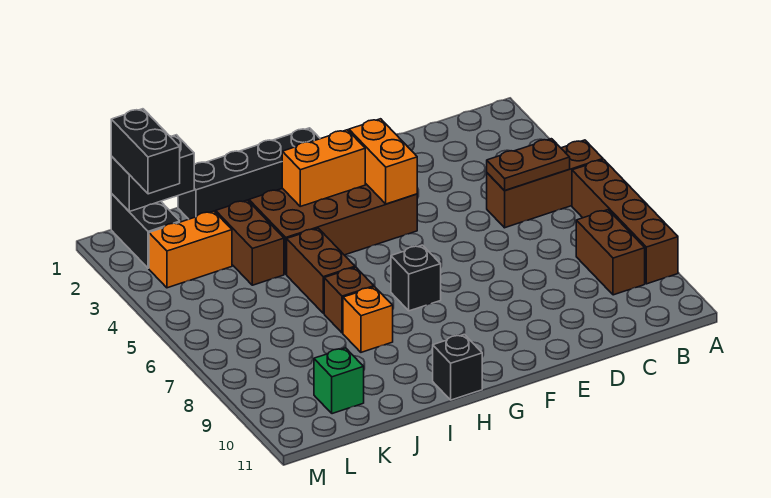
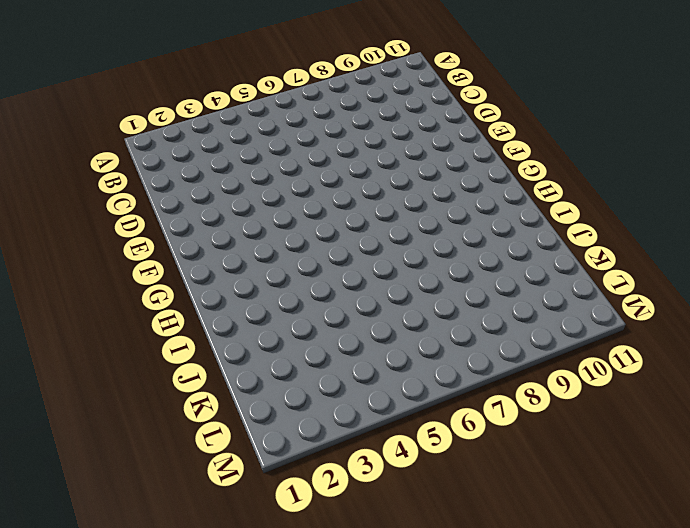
none -> brown 1x3 brick [487,140,603,228]
none -> brown 1x4 brick [572,160,678,284]
none -> brown 1x2 brick [576,210,645,295]

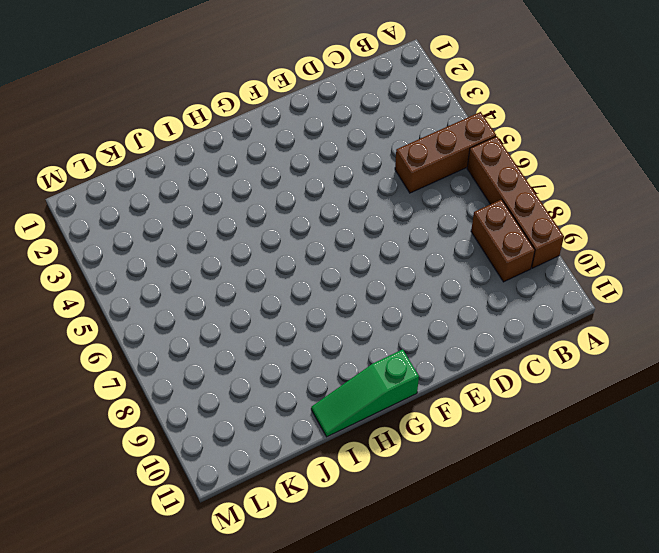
green 1x3 slope [311,349,419,437] -> black 1x1 brick [433,334,482,400]
none -> brown 2x4 brick [249,183,417,274]
none -> black 1x4 brick [178,128,320,219]
none -> black 1x1 brick [391,245,441,311]

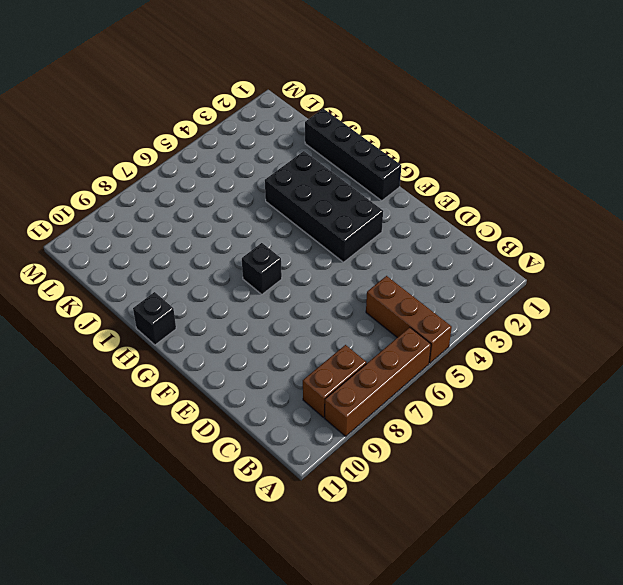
black 2x4 brick [265,151,383,262] -> brown 2x4 brick [249,183,417,274]
none -> brown 1x2 brick [287,228,355,313]
none -> brown 1x1 brick [324,267,374,333]
none -> orange 1x1 brick [343,287,393,352]

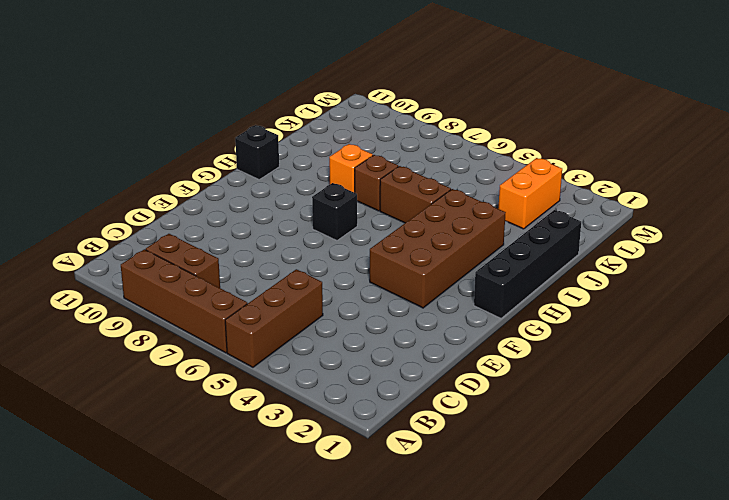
none -> brown 1x2 brick [216,200,284,285]
none -> green 1x1 brick [314,348,364,414]
none -> black 1x2 brick [111,194,180,268]

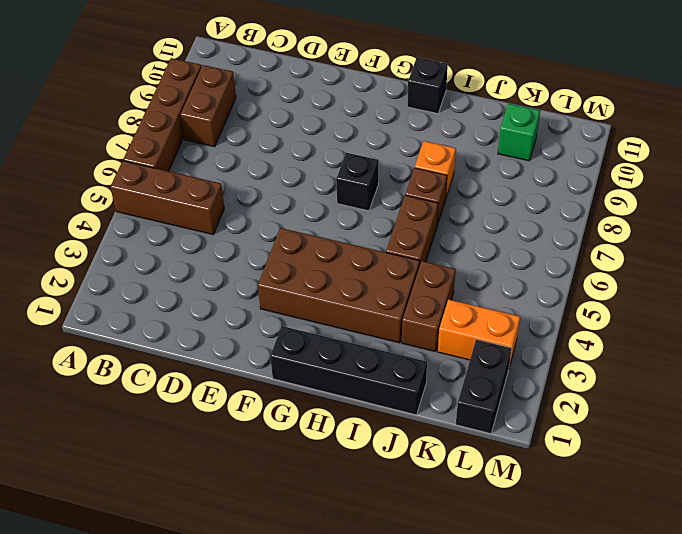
none -> brown 1x2 plate [487,139,570,191]
none -> orange 1x2 brick [349,119,417,204]
none -> orange 1x2 brick [282,130,365,206]

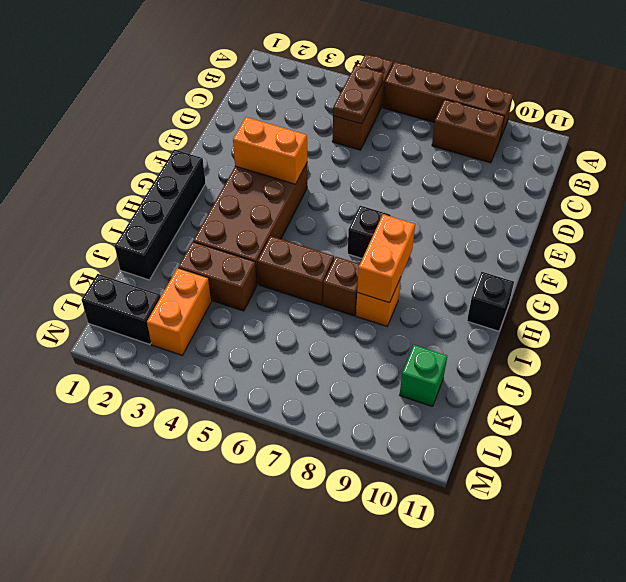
orange 1x2 brick [357,214,415,303] -> orange 1x2 brick moved to [282,130,365,206]
none -> black 1x2 brick [111,135,194,211]
none -> black 1x2 brick [111,109,180,194]

